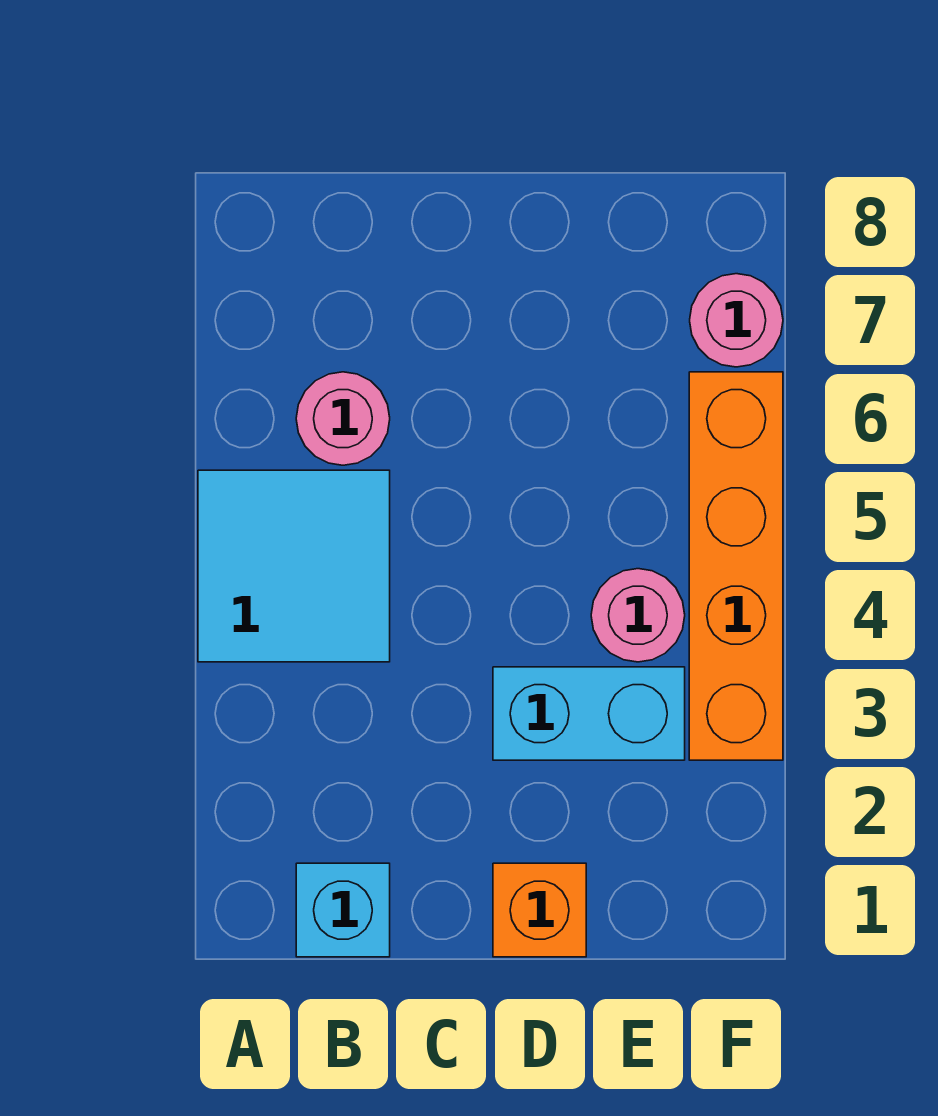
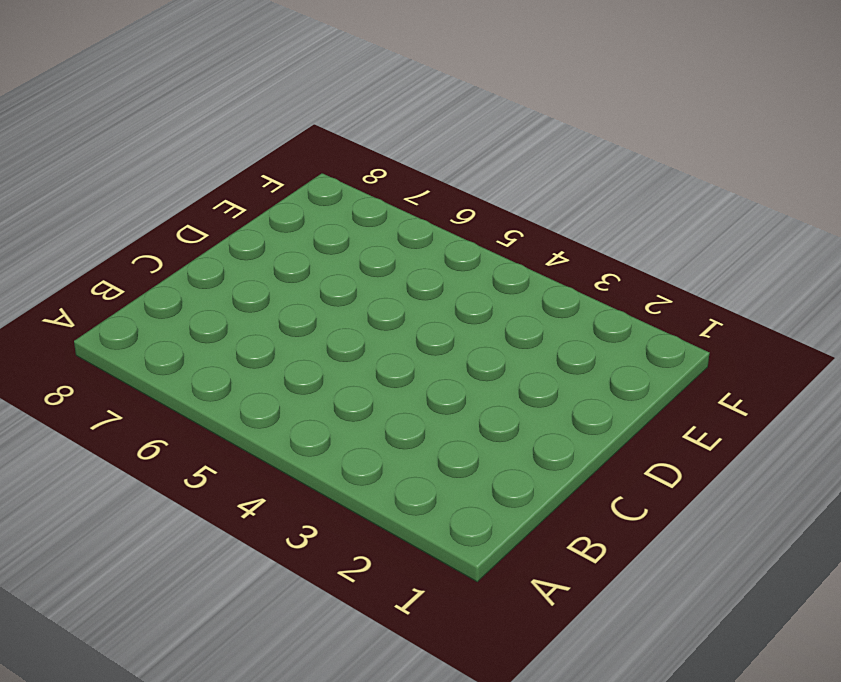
none -> cyan 2x2 tile [198,470,390,662]
none -> cyan 1x1 brick [296,863,390,957]

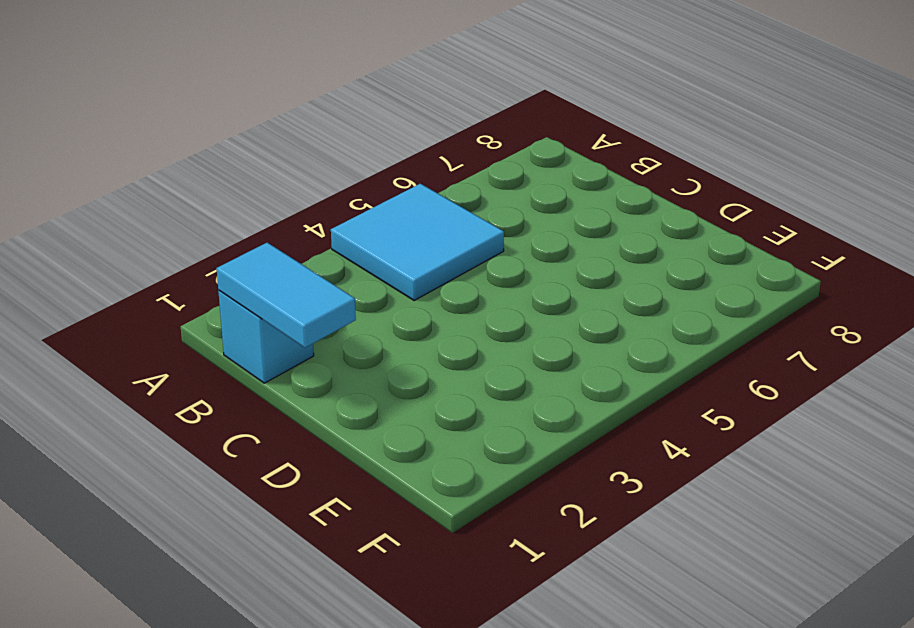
cyan 1x2 tile [216,243,356,348] -> none
none -> pink 1x1 round brick [296,372,390,465]
none -> orange 1x1 brick [493,863,586,957]

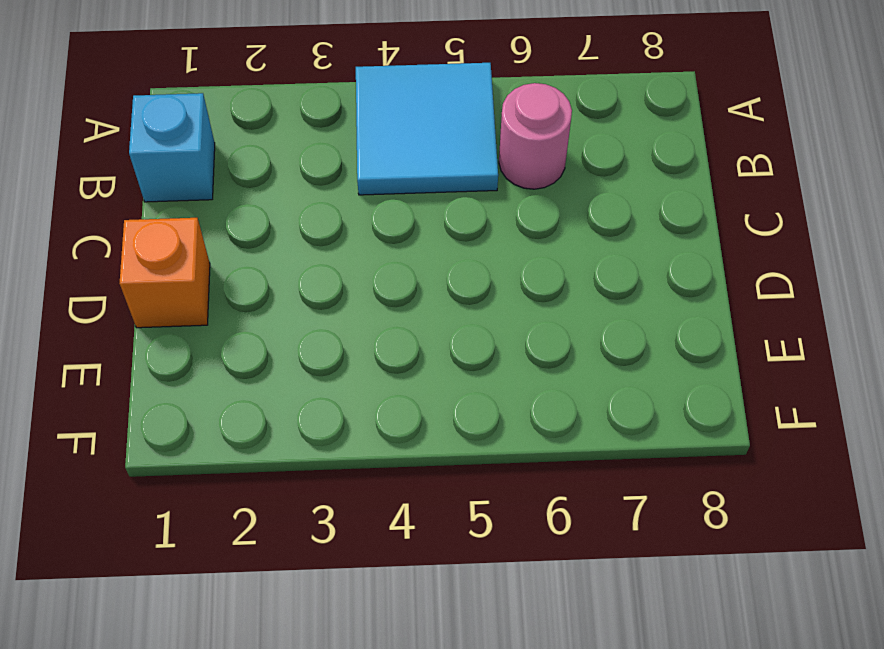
none -> cyan 1x2 brick [493,667,685,760]
none -> pink 1x1 round brick [591,569,685,662]

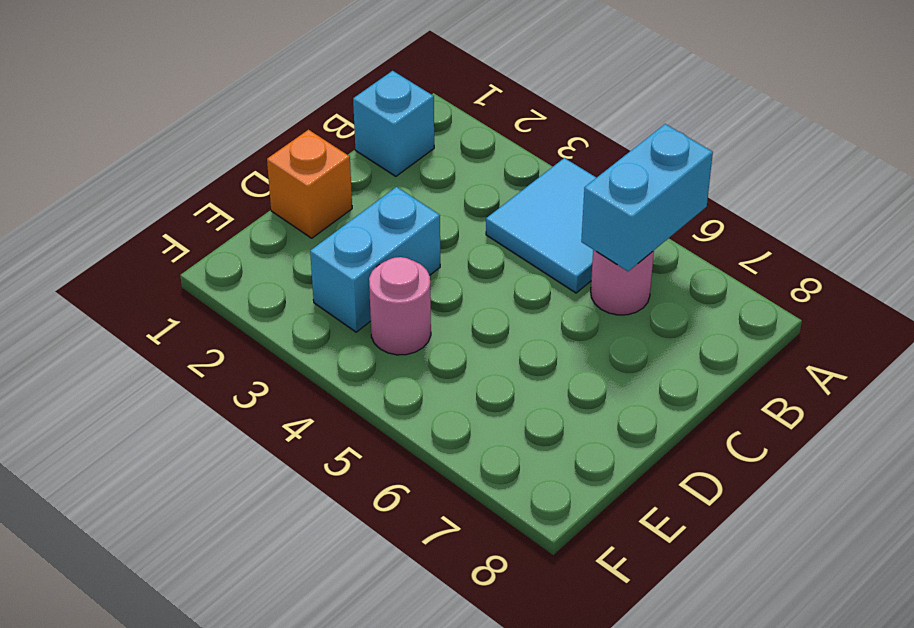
cyan 1x2 brick [581,124,713,271] -> none
none -> orange 1x4 brick [689,372,783,760]
none -> pink 1x1 round brick [690,274,783,367]

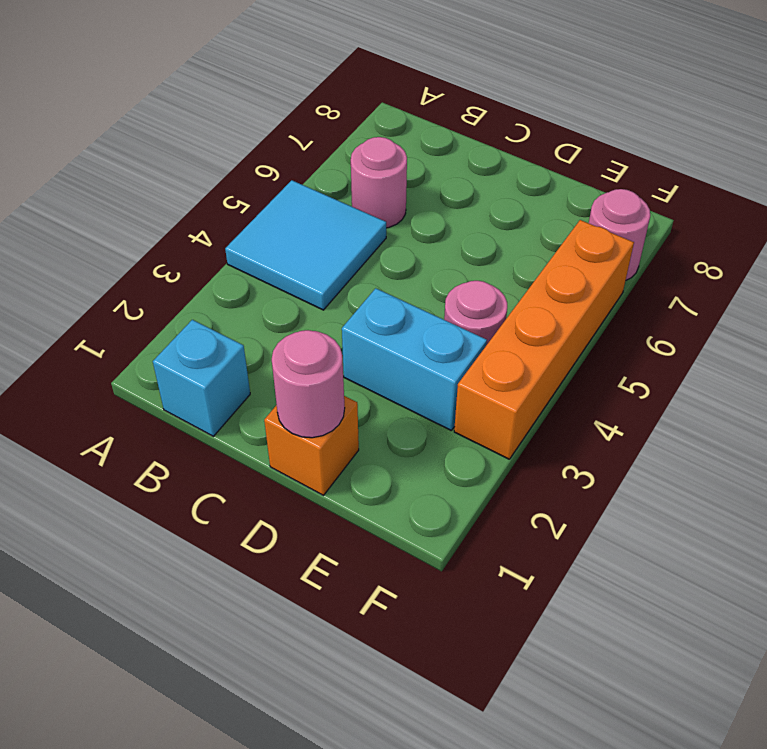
pink 1x1 round brick [272,330,345,438] -> none

